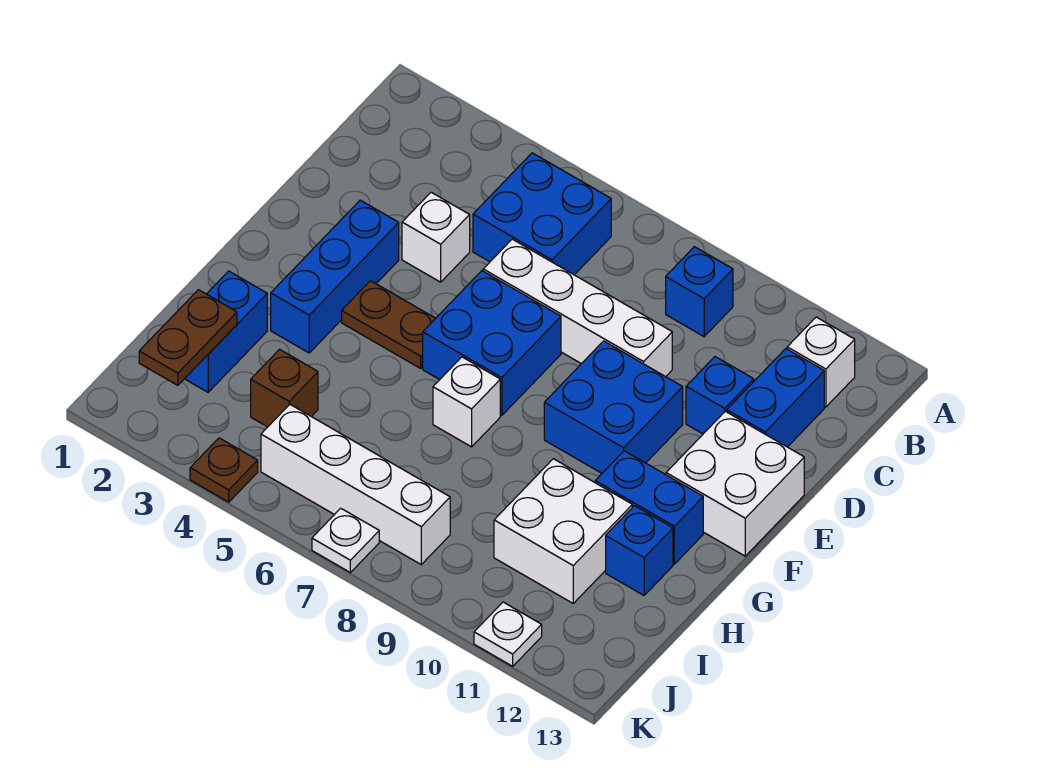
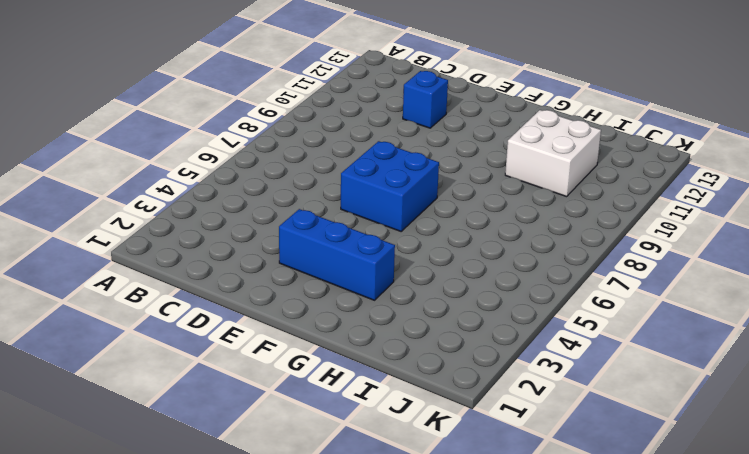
none -> blue 2x2 brick [473,153,611,275]
none -> blue 1x1 brick [666,247,733,337]
none -> white 1x1 brick [787,317,855,407]

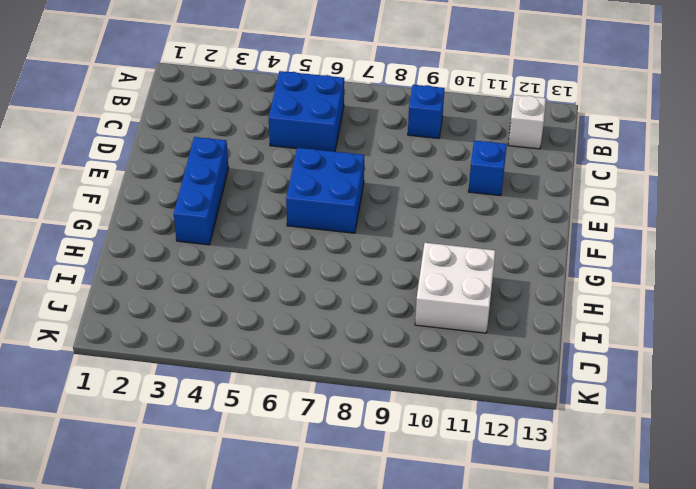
none -> blue 1x2 brick [727,349,824,447]
none -> white 1x1 brick [402,192,470,282]
none -> white 1x4 brick [483,239,672,377]

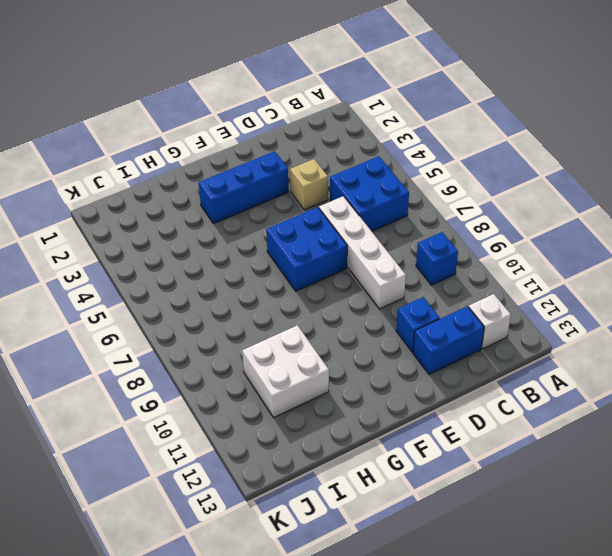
tan 1x1 brick [290,159,328,210] -> white 1x1 brick [402,192,470,282]
none -> blue 2x2 brick [544,341,683,473]
none -> white 2x2 brick [666,411,804,556]
none -> brown 1x2 plate [342,281,436,368]

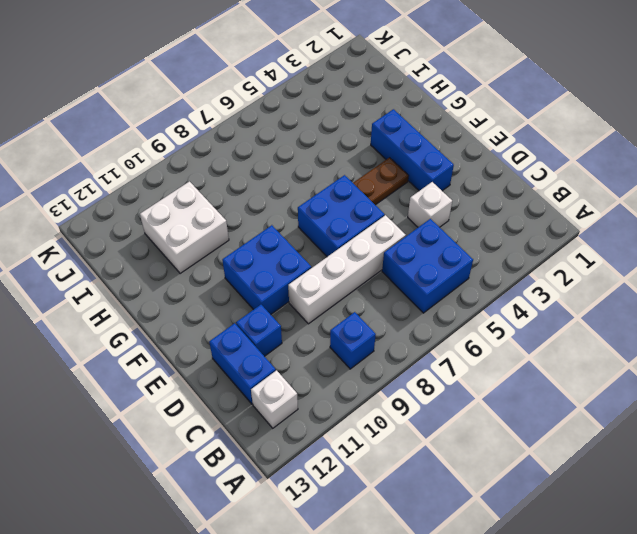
none -> white 2x2 brick [666,411,804,556]
none -> white 1x1 brick [433,357,500,447]
none -> blue 1x2 brick [595,451,703,564]

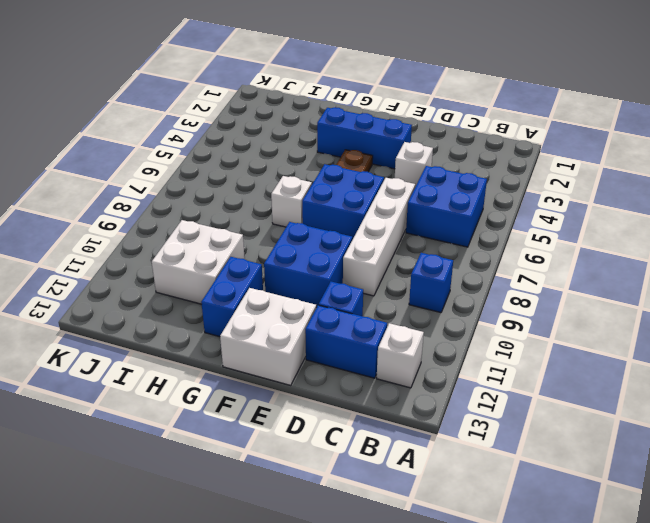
none -> blue 1x2 brick [185,271,267,392]
none -> blue 1x1 brick [606,506,673,595]
none -> brown 1x1 brick [251,349,318,427]

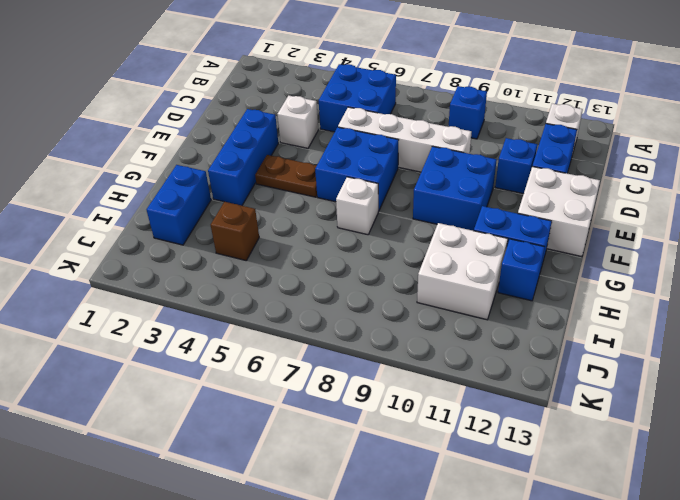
none -> white 1x4 brick [261,404,450,564]
none -> brown 1x1 plate [190,438,258,502]
none -> white 1x1 plate [312,508,379,572]

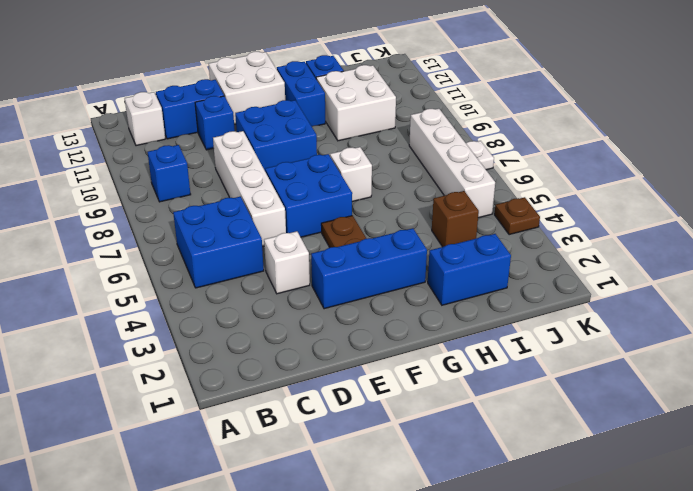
none -> white 1x1 plate [474,602,542,666]
none -> brown 1x2 plate [139,290,237,385]

